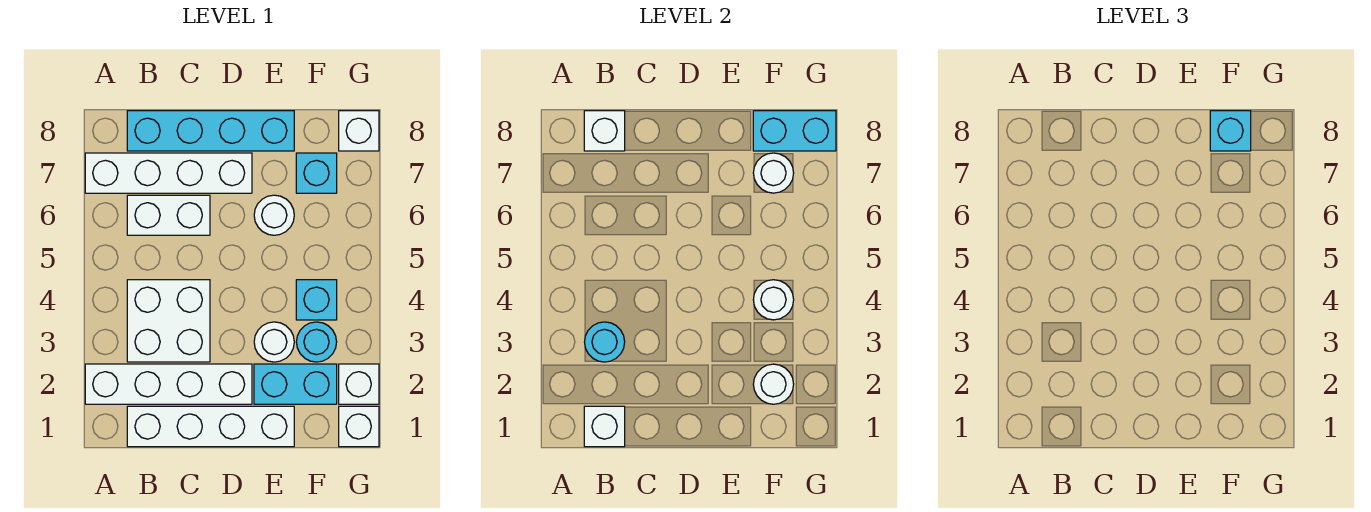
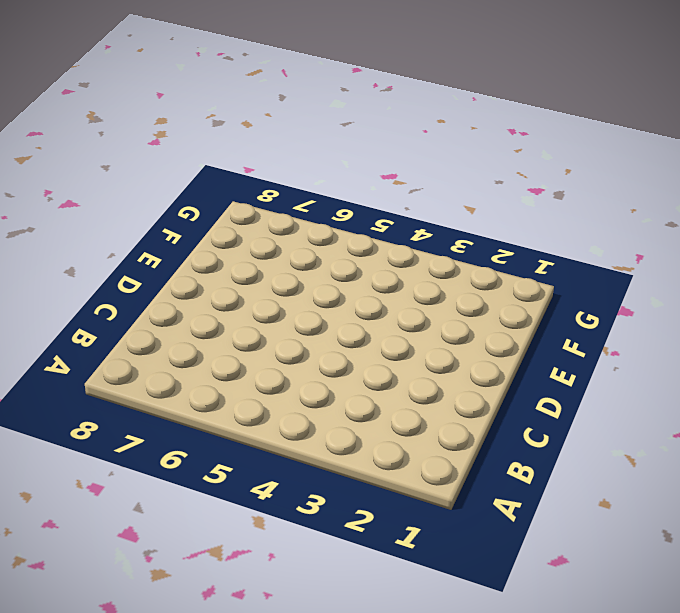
none -> white 1x4 brick [85,364,252,404]
none -> white 1x4 brick [85,153,252,193]
none -> white 1x4 brick [127,406,294,447]

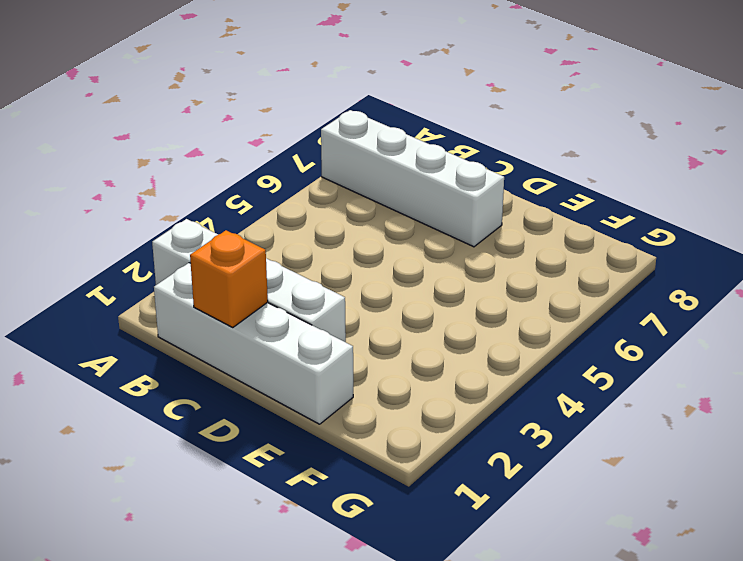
orange 1x1 brick [190,230,268,327] -> none
none -> white 2x2 brick [127,280,210,362]
none -> white 1x2 brick [127,195,210,235]
none -> cyan 1x4 brick [127,111,294,151]

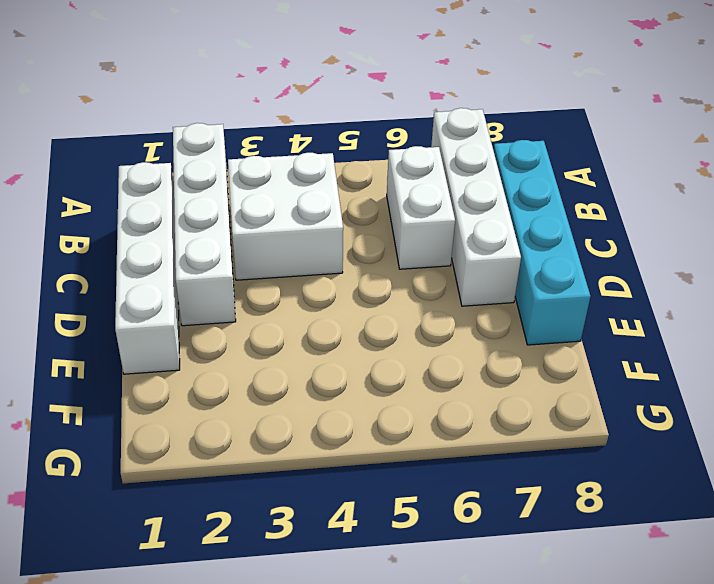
none -> cyan 1x2 brick [254,364,337,404]
none -> white 1x1 round brick [254,322,294,362]
none -> white 1x1 round brick [254,195,294,235]

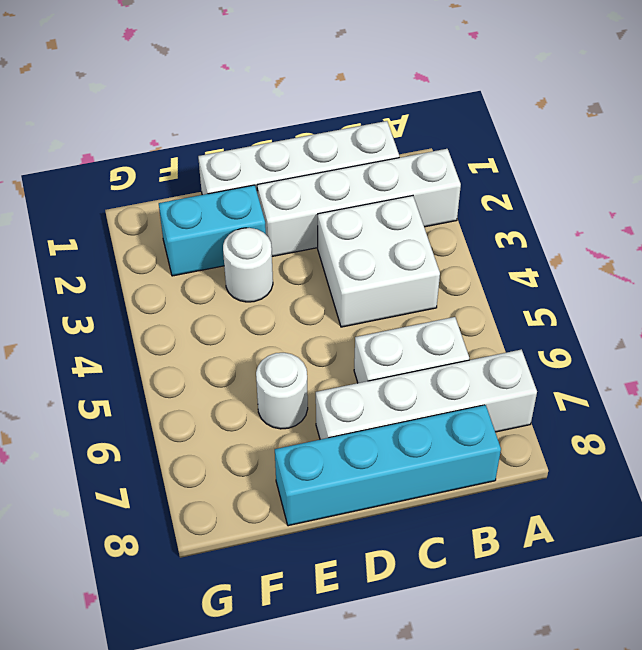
none -> cyan 1x1 round brick [296,322,337,362]
none -> cyan 1x1 brick [296,280,337,320]
none -> cyan 1x1 brick [296,153,337,193]

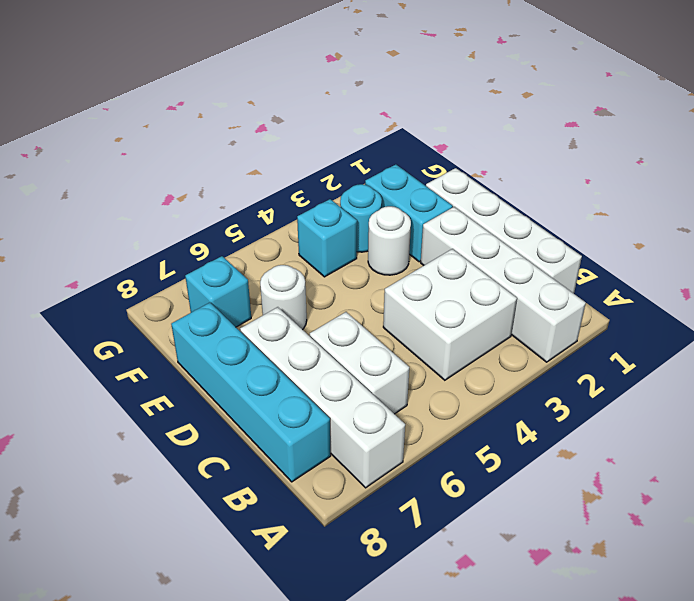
none -> white 1x1 brick [339,406,379,447]
none -> white 1x1 brick [339,364,379,404]
none -> white 1x1 brick [339,111,379,151]

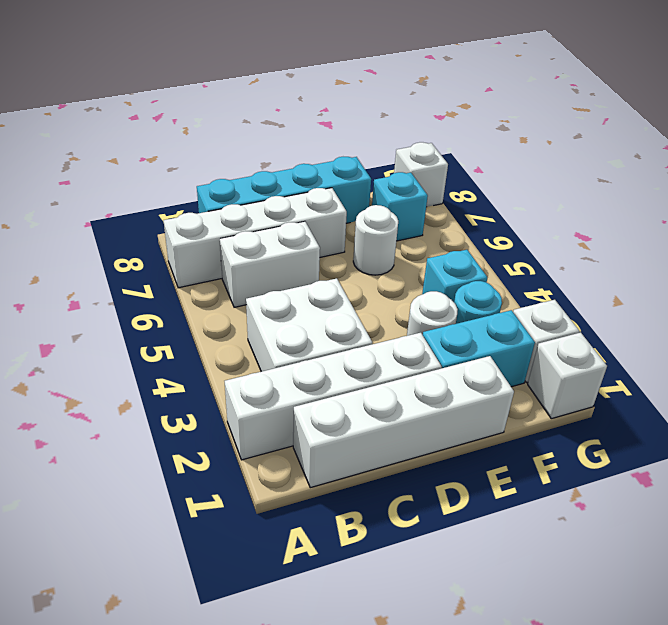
none -> white 1x1 brick [584,406,625,447]
none -> cyan 1x1 round brick [585,322,625,362]
none -> white 1x1 brick [584,111,625,151]

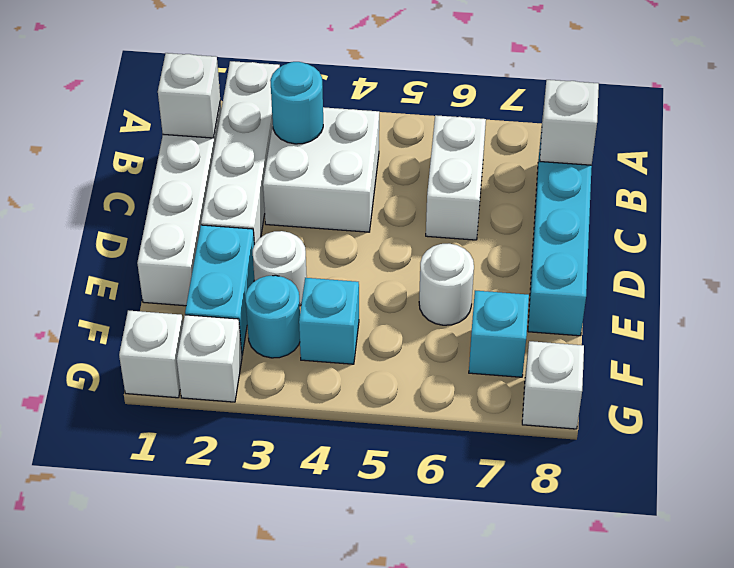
none -> white 1x4 brick [85,153,252,193]
none -> white 1x1 round brick [753,364,794,404]
none -> white 1x1 round brick [753,280,794,320]

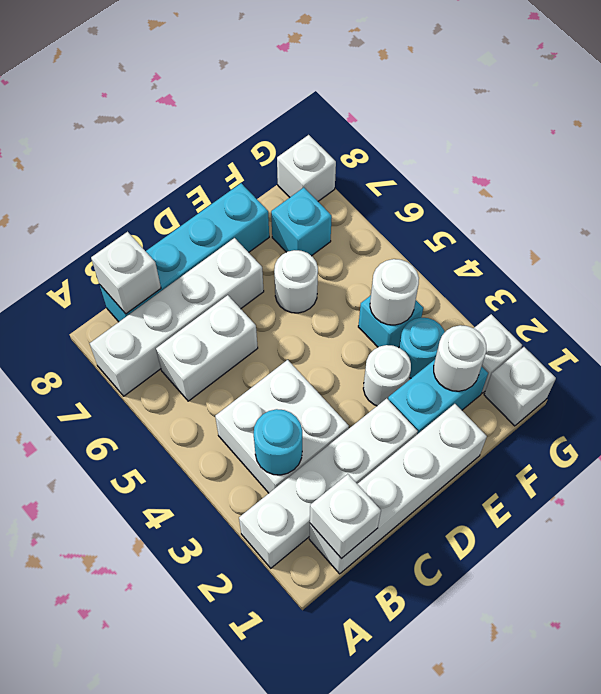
none -> white 1x1 round brick [753,153,794,193]
none -> cyan 1x2 brick [753,111,836,151]
none -> cyan 1x1 brick [1210,111,1251,151]

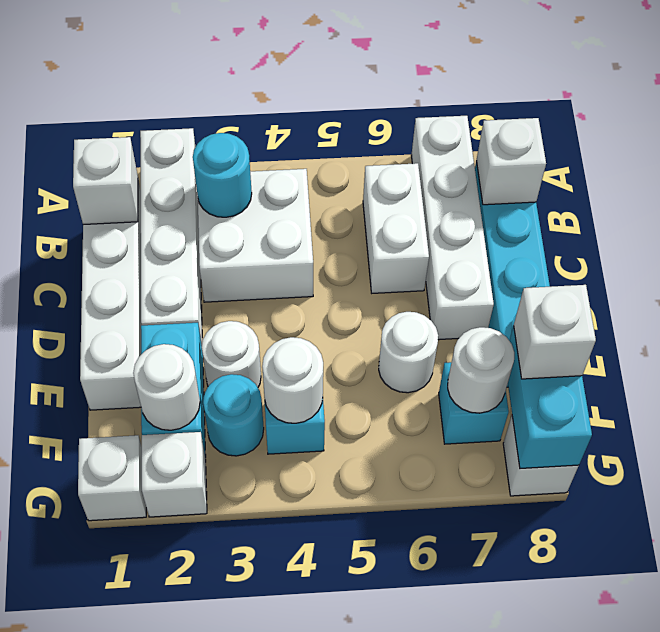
white 1x1 brick [514,285,596,379] -> cyan 1x1 brick [1210,111,1251,151]

